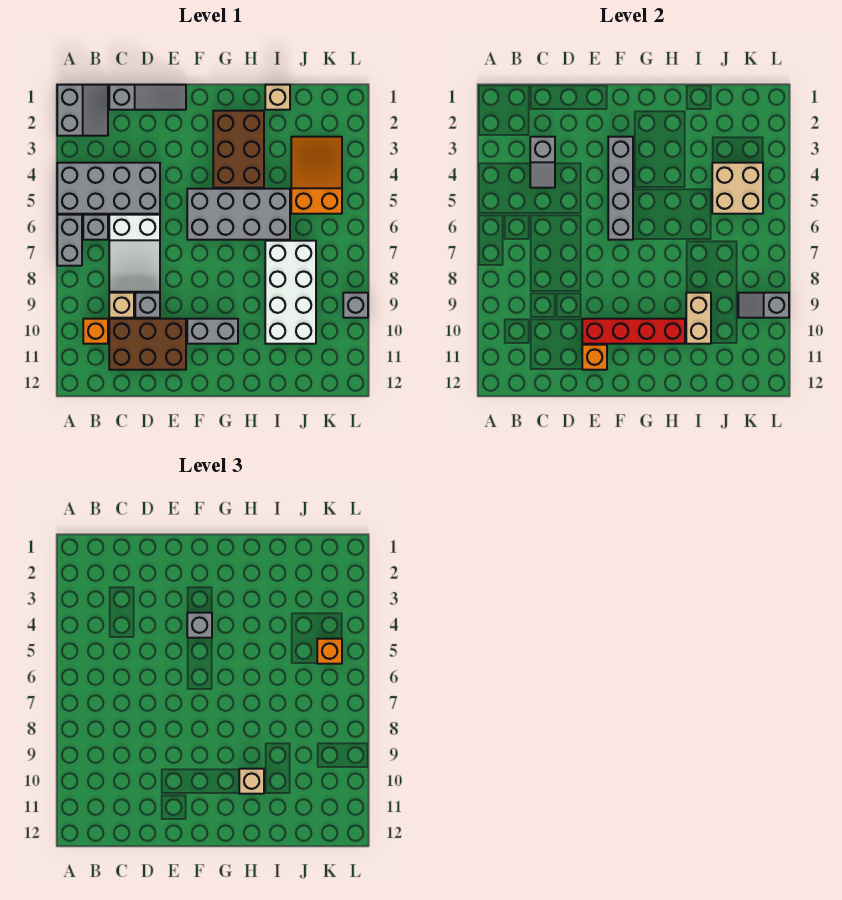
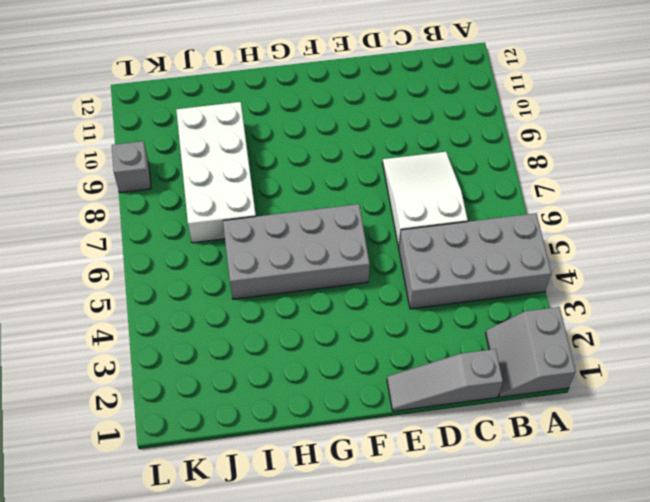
none -> grey 1x2 brick [57,215,82,266]
none -> grey 1x1 brick [83,215,108,240]
none -> orange 1x1 brick [83,319,108,344]

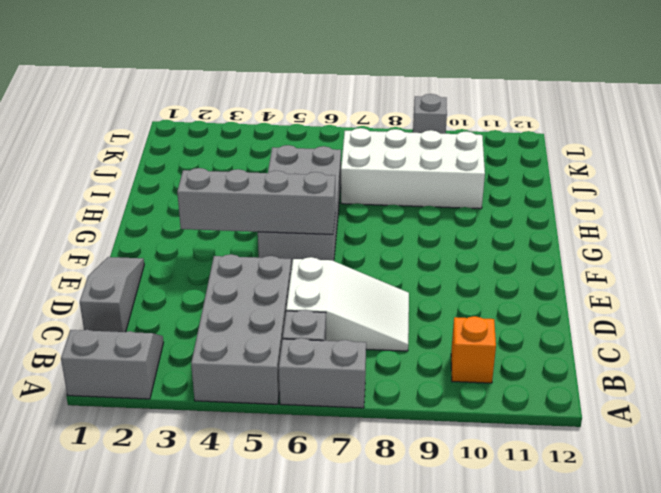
none -> tan 1x1 brick [109,293,134,318]
none -> brown 2x3 brick [109,319,186,370]
none -> grey 1x1 brick [135,293,160,318]

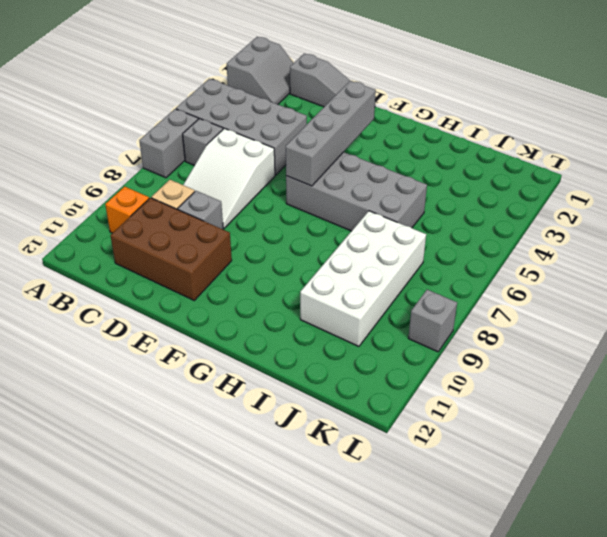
none -> grey 1x2 brick [187,319,238,344]
none -> brown 2x3 brick [213,111,264,188]
none -> tan 1x1 brick [265,85,290,110]

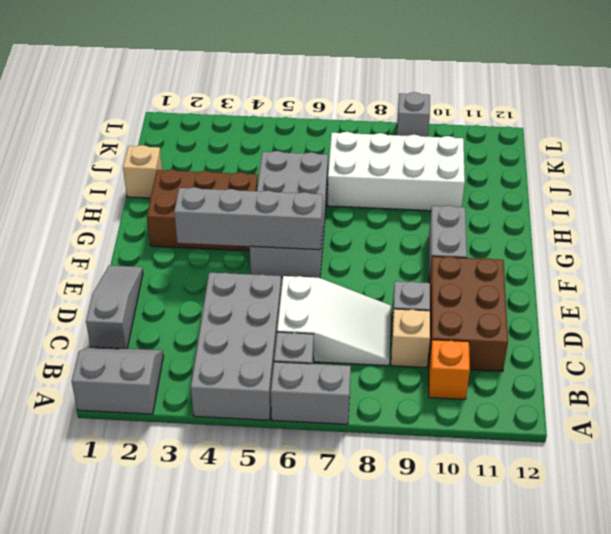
none -> orange 2x3 slope [291,137,342,214]
none -> grey 1x2 slope [530,137,555,188]
none -> red 1x4 brick [582,319,685,344]

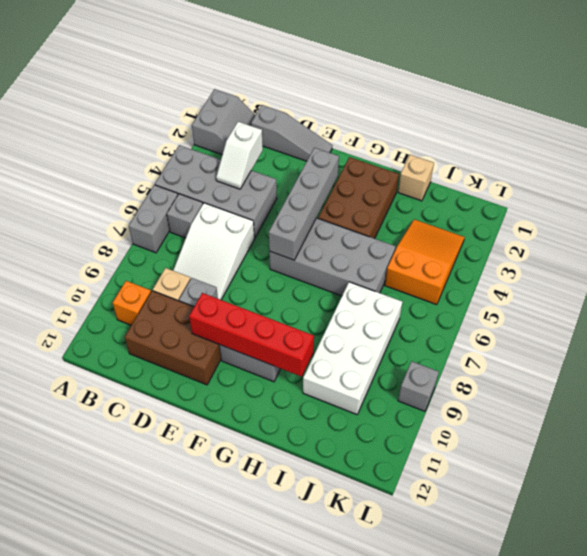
white 1x2 slope [216,122,263,189] -> grey 1x2 slope [530,137,555,188]
none -> orange 1x1 brick [582,345,607,370]
none -> tan 1x2 brick [686,293,711,344]
none -> tan 2x2 brick [712,163,763,214]

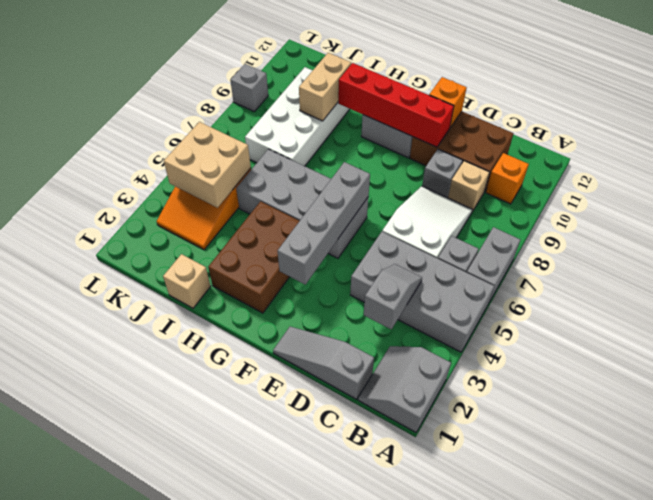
none -> grey 1x2 slope [738,293,789,318]
none -> grey 1x1 brick [187,613,212,638]
none -> tan 1x1 brick [239,769,264,794]

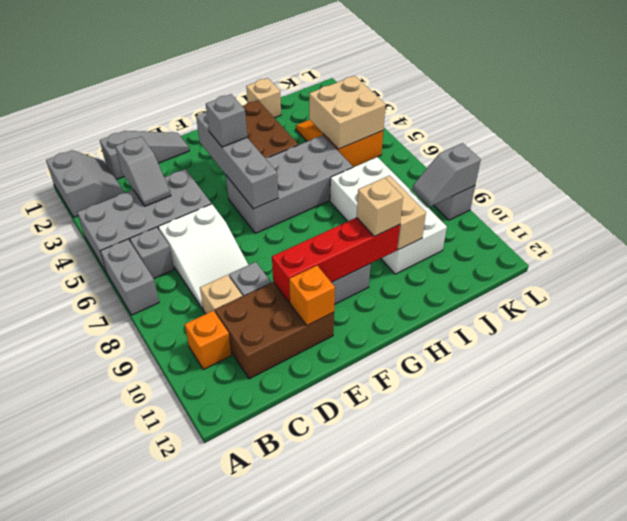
none -> orange 1x1 brick [317,639,342,664]

